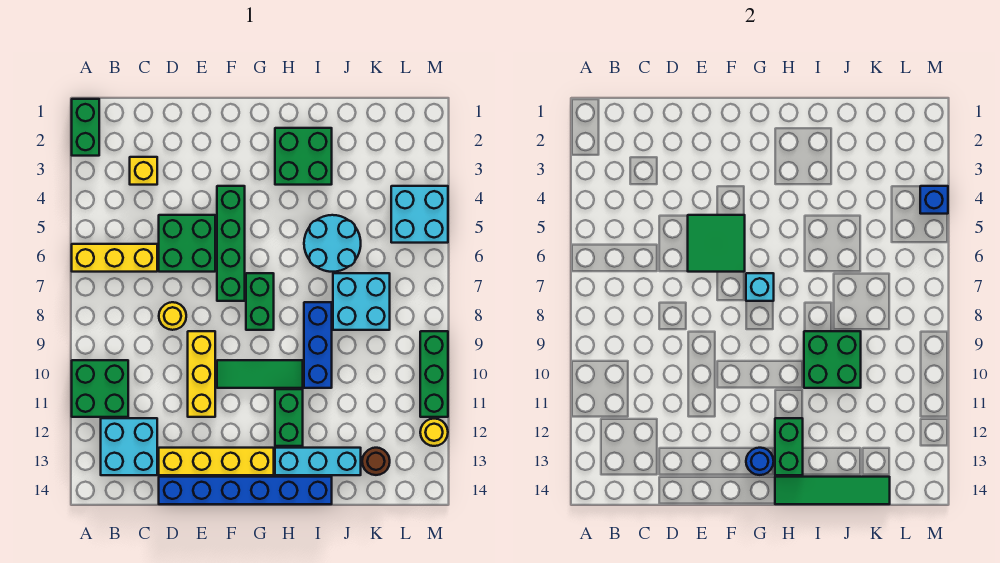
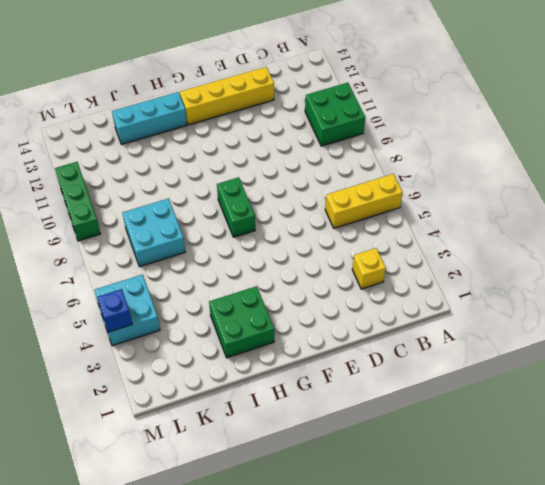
none -> green 1x2 brick [72,99,99,156]
none -> cyan 2x2 brick [101,418,157,475]
none -> green 2x2 brick [159,215,215,272]
none -> yellow 1x1 round brick [159,302,186,330]

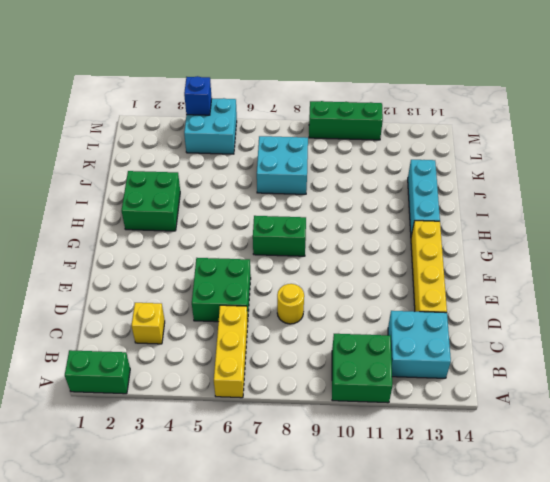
none -> blue 1x6 brick [159,477,332,504]
none -> yellow 1x3 brick [188,331,215,417]
none -> green 1x4 brick [217,186,245,301]
none -> green 1x3 tile [217,360,303,388]

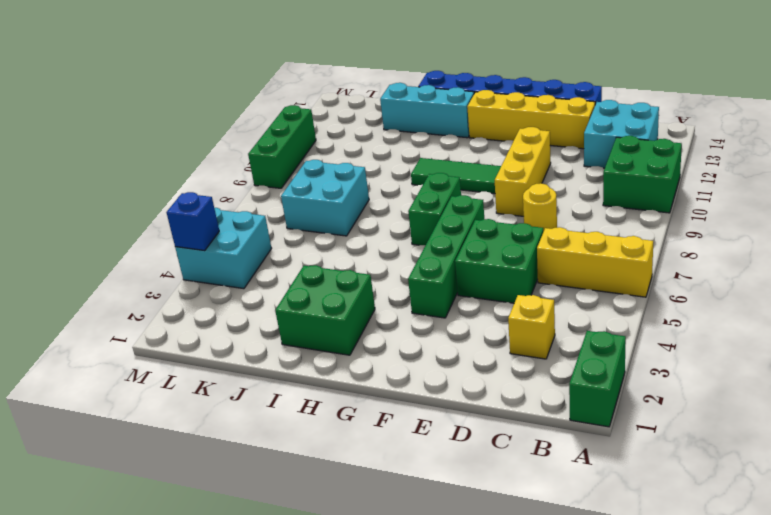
none -> green 1x2 brick [275,389,303,446]
none -> cyan 2x2 round brick [304,215,361,272]
none -> blue 1x3 brick [304,302,332,388]
none -> brown 1x1 round brick [362,448,390,475]

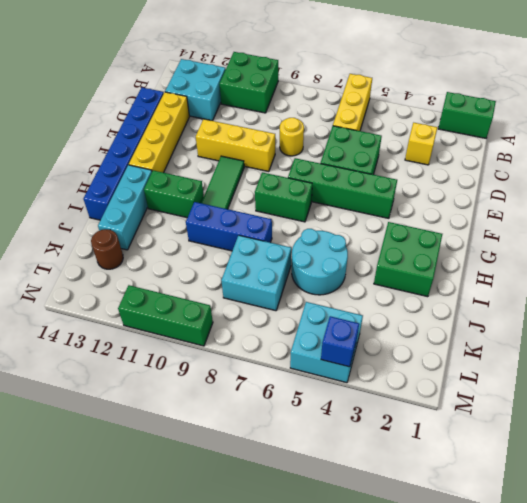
none -> yellow 1x1 round brick [420,419,448,446]
none -> green 2x2 tile [688,215,745,272]
none -> cyan 1x1 brick [746,273,774,301]
none -> blue 1x1 round brick [746,448,774,475]

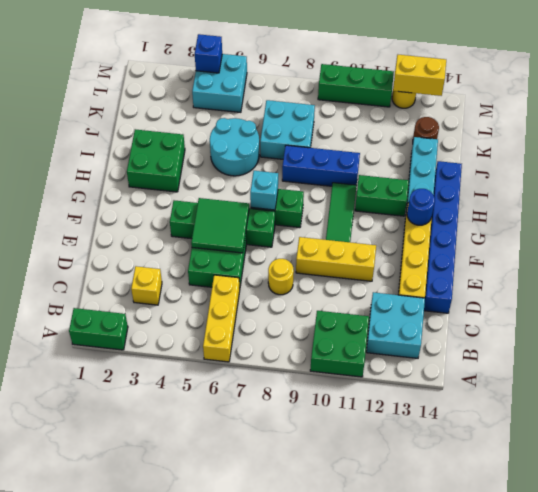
yellow 1x2 brick [393,55,446,96] -> none
none -> green 1x2 brick [775,418,803,475]
none -> green 1x4 tile [775,477,890,504]
none -> green 2x2 brick [804,331,861,388]

